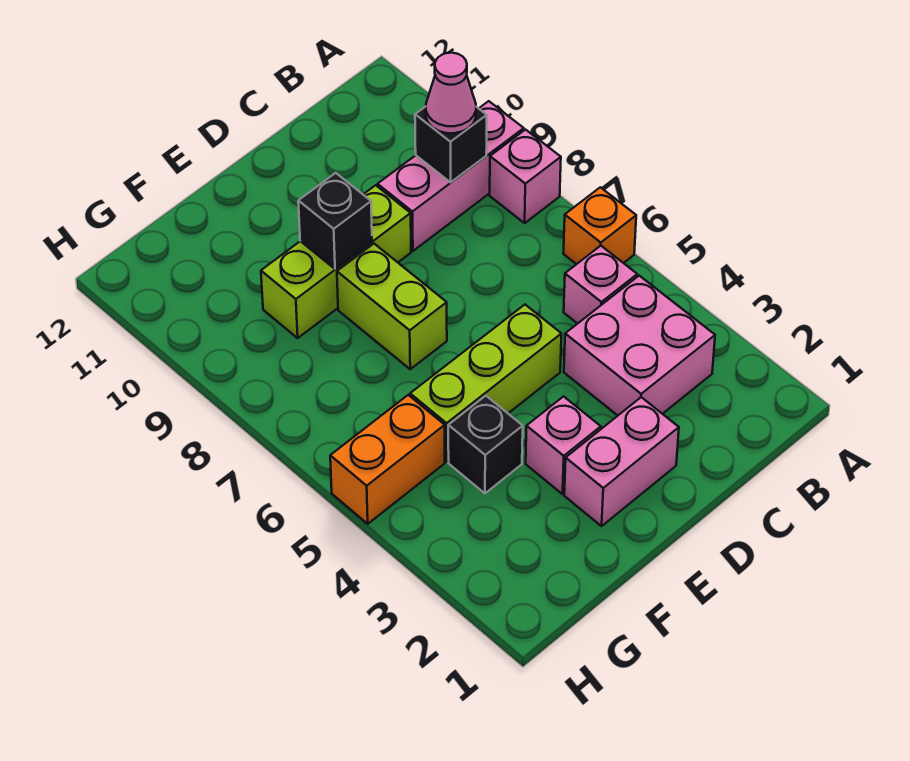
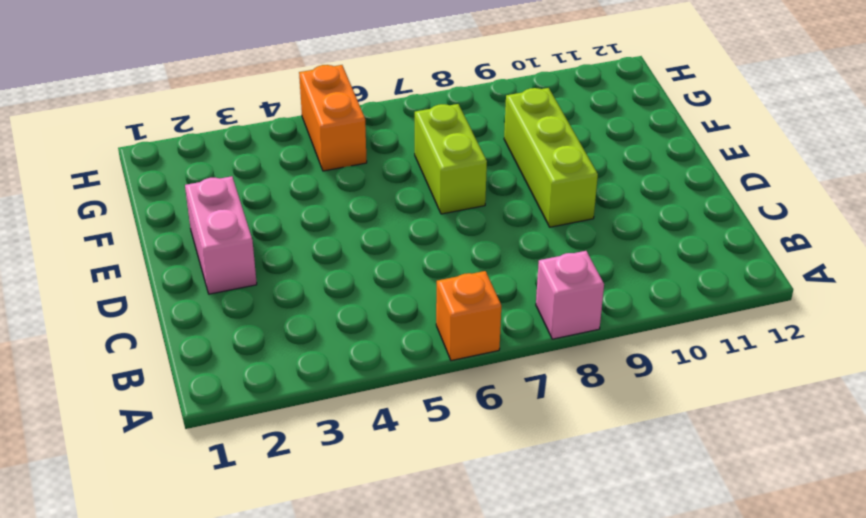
lime 1x2 brick [415,104,487,214] -> lime 1x2 brick turned to [337,244,447,369]
none -> pink 1x3 brick [378,101,524,251]
none -> pink 2x2 brick [564,276,715,416]
none -> pink 1x1 brick [564,246,637,324]

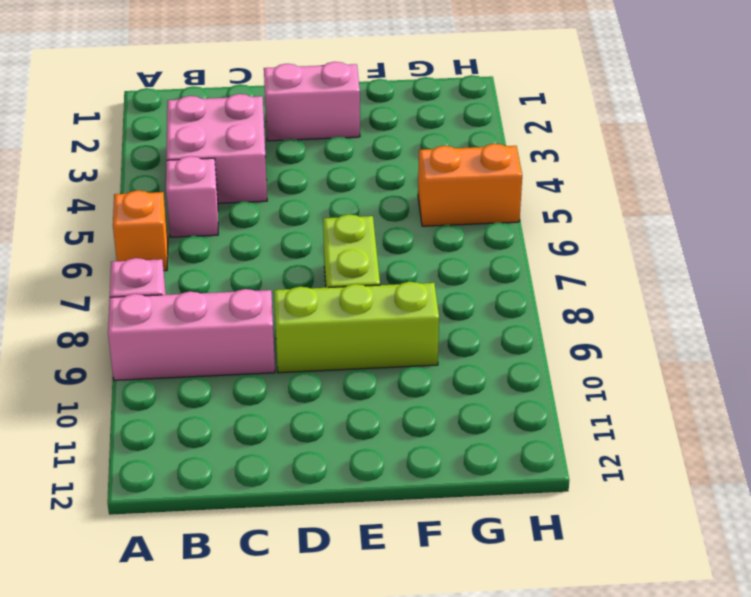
none -> lime 1x3 brick [410,305,561,462]
none -> pink 1x1 brick [526,396,601,494]
none -> black 1x1 brick [448,396,523,493]

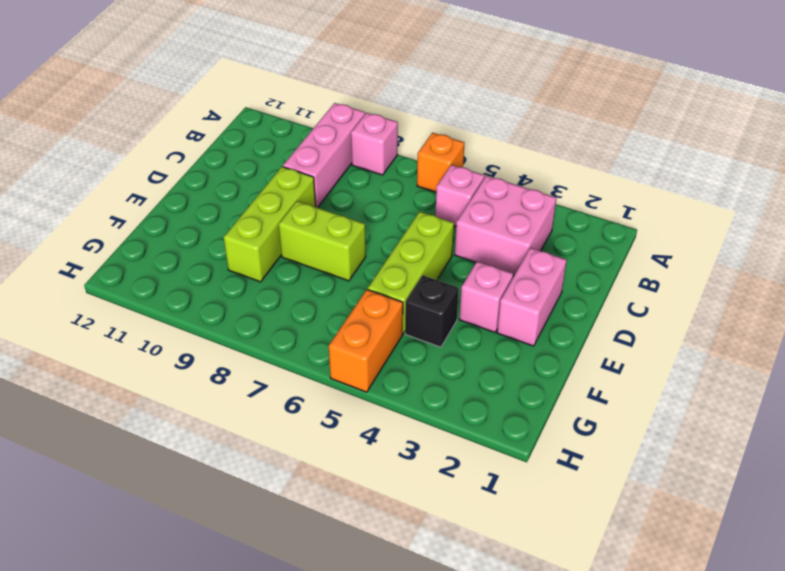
none -> black 1x1 brick [415,107,487,182]
none -> black 1x1 brick [298,173,372,269]
none -> pink 1x1 cone [426,53,476,133]

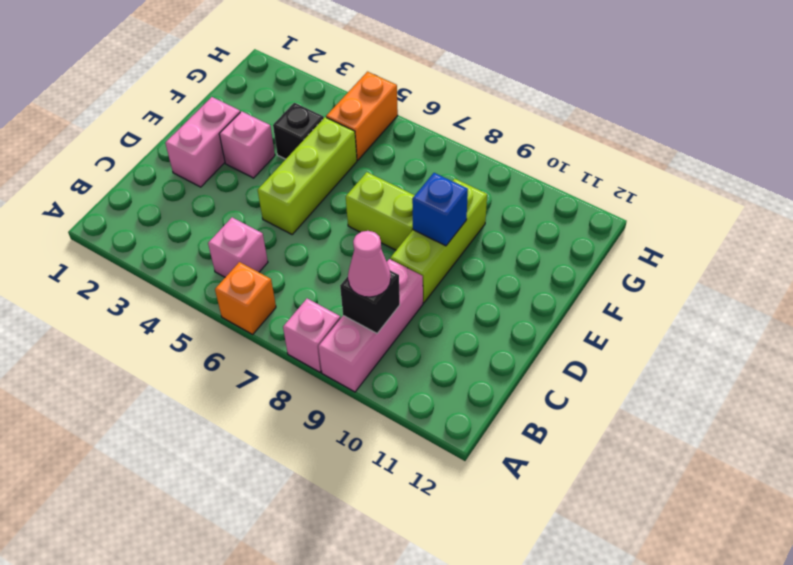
blue 1x1 brick [412,173,468,246] -> black 1x1 brick [298,173,372,269]
none -> pink 2x2 brick [564,276,715,416]

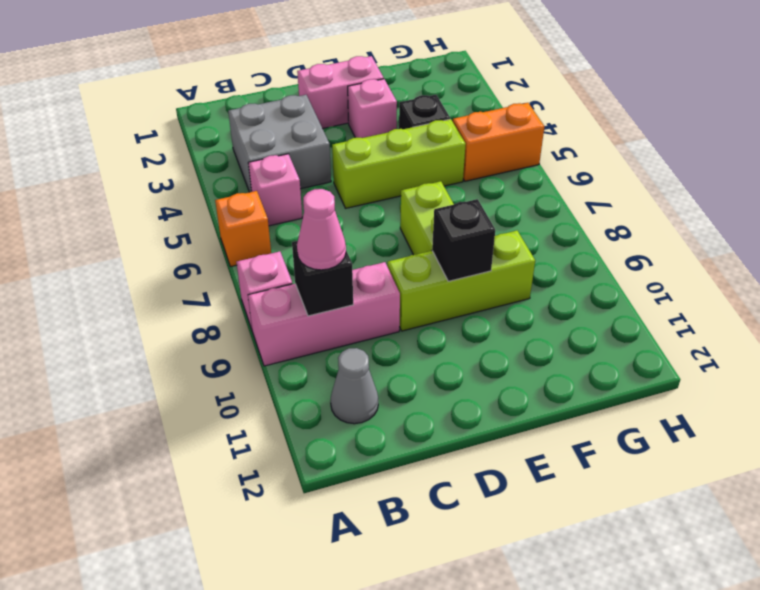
grey 2x2 brick [228,95,331,192] -> pink 2x2 brick [564,276,715,416]
grey 1x1 cone [331,348,378,424] -> none

